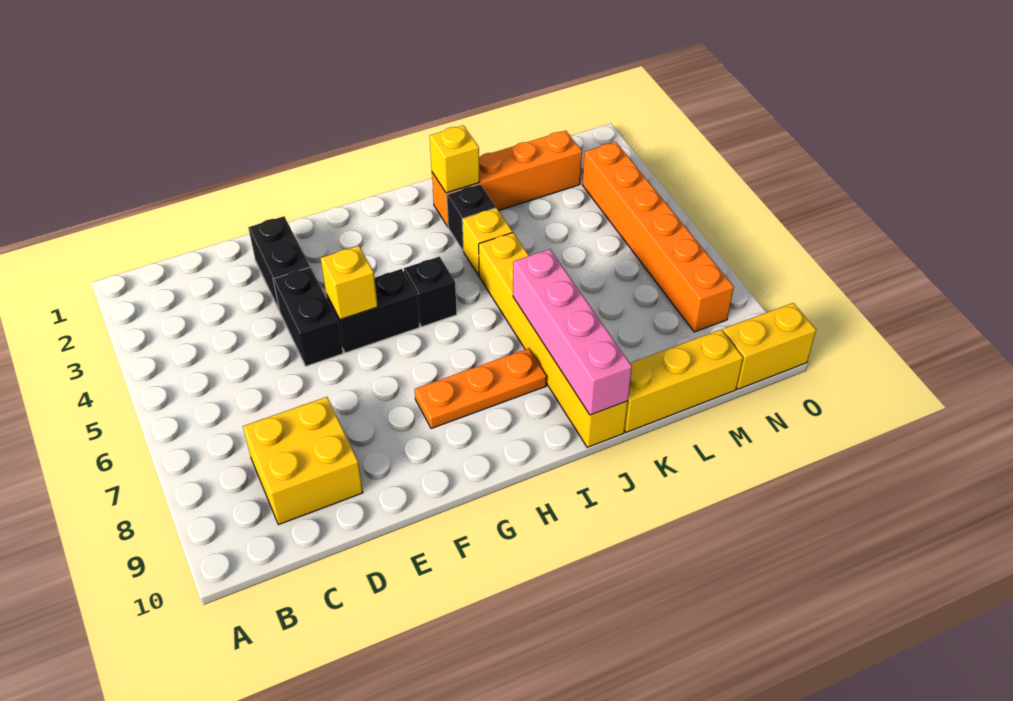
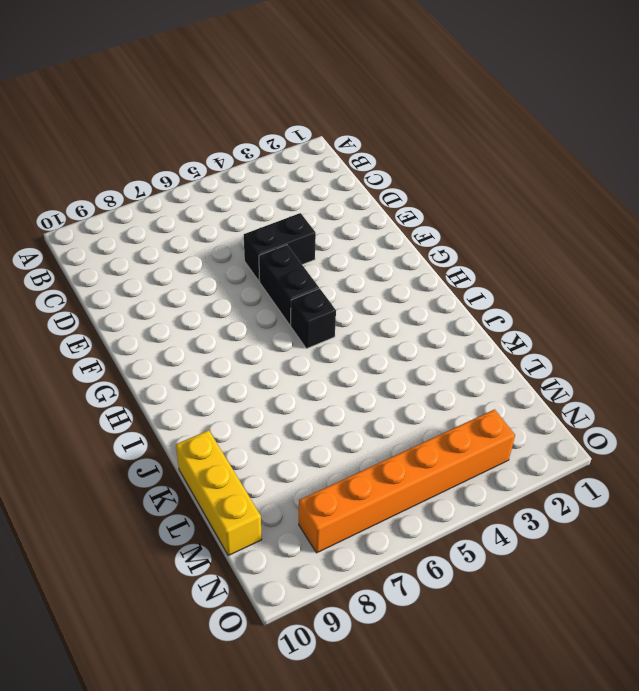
none -> yellow 2x2 brick [243,397,363,525]
none -> black 1x2 brick [248,216,310,309]
none -> orange 1x3 plate [414,348,547,429]

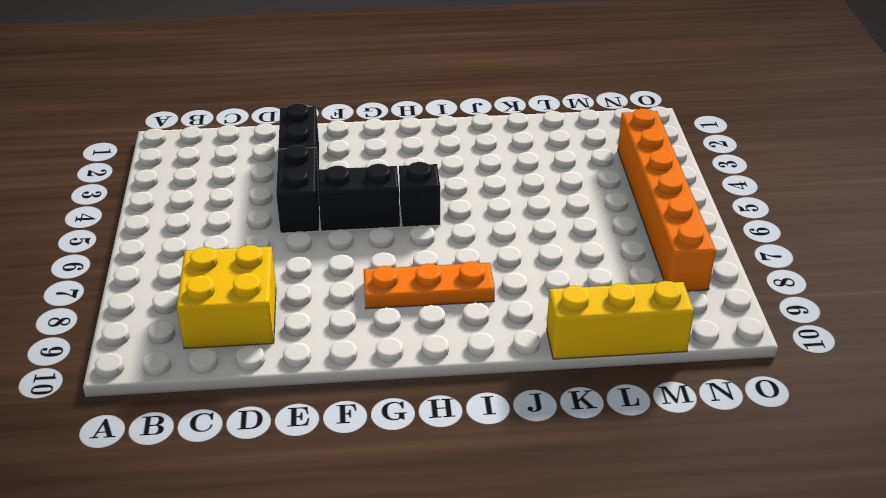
none -> orange 1x4 brick [432,130,582,227]
none -> black 1x1 brick [447,184,496,251]
none -> yellow 1x1 brick [462,208,512,276]

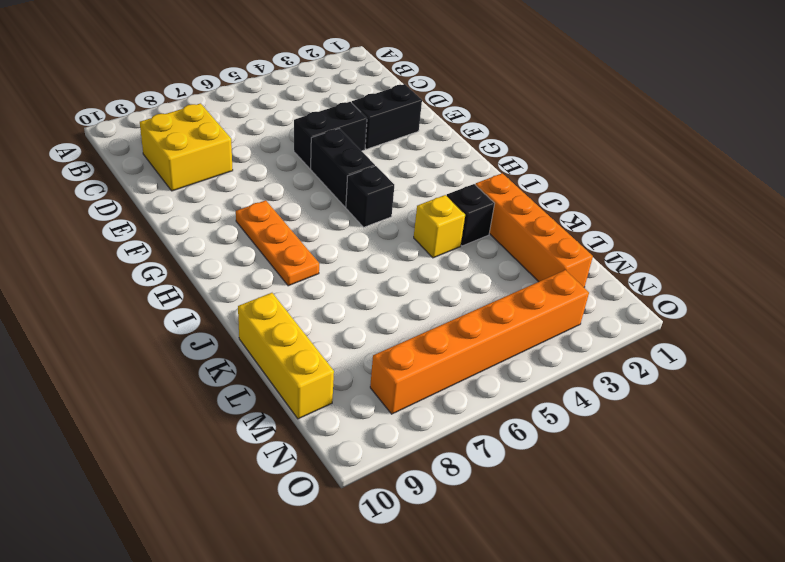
none -> yellow 1x6 brick [479,233,628,447]
none -> yellow 1x2 brick [723,303,816,389]
none -> yellow 1x1 brick [321,246,378,320]

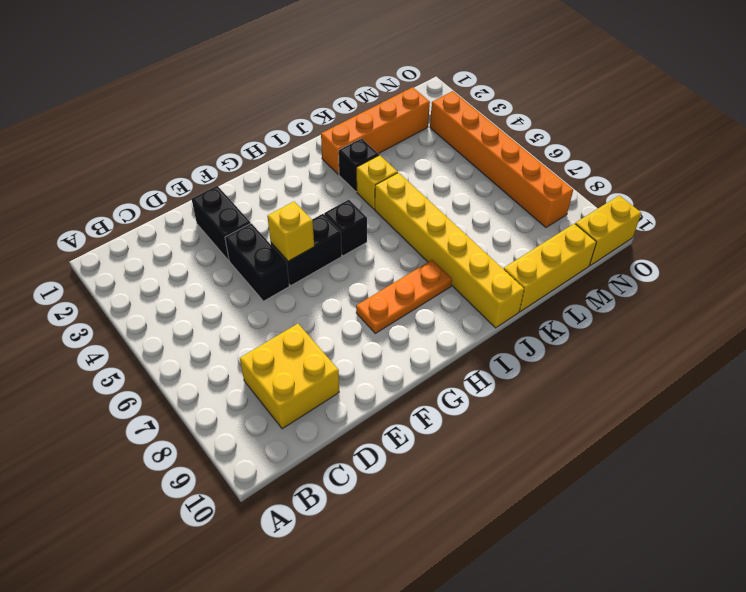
none -> yellow 1x1 brick [430,125,480,193]
none -> pink 1x4 brick [513,249,632,415]

